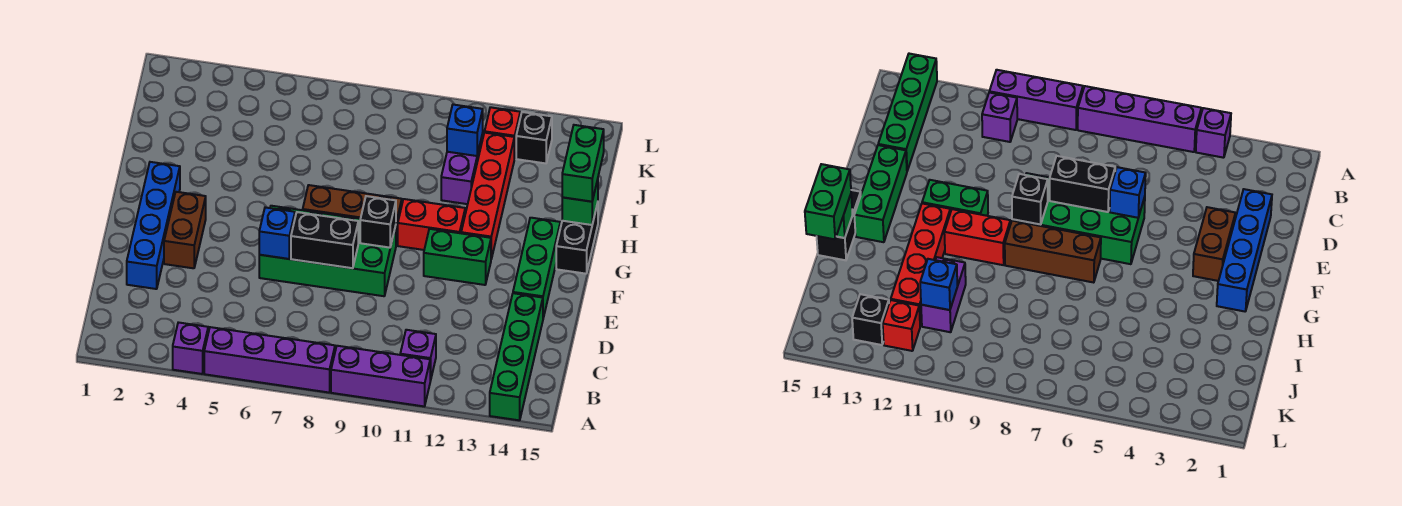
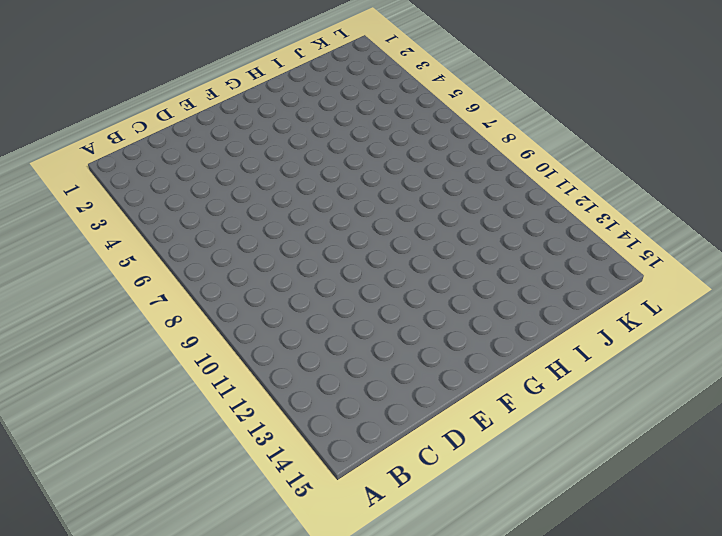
none -> purple 1x1 brick [173,322,208,374]
none -> purple 1x4 brick [204,327,335,392]
none -> purple 1x3 brick [331,346,430,406]

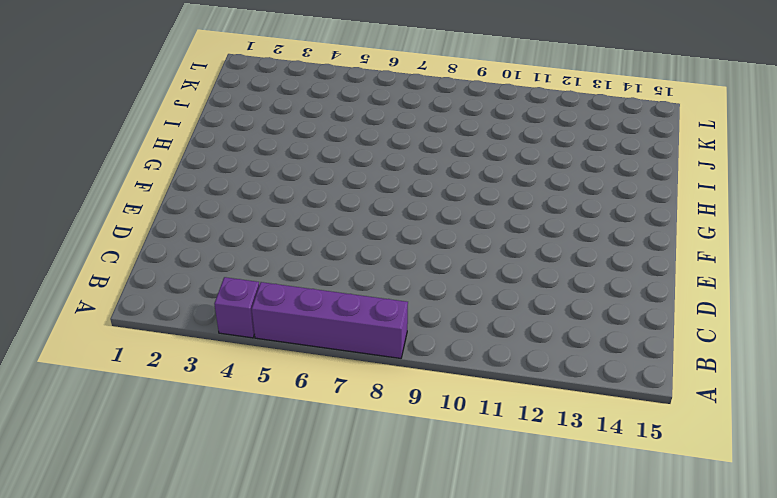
none -> purple 1x3 brick [331,346,430,406]
none -> green 1x4 brick [490,293,543,420]
none -> purple 1x1 brick [400,330,436,381]

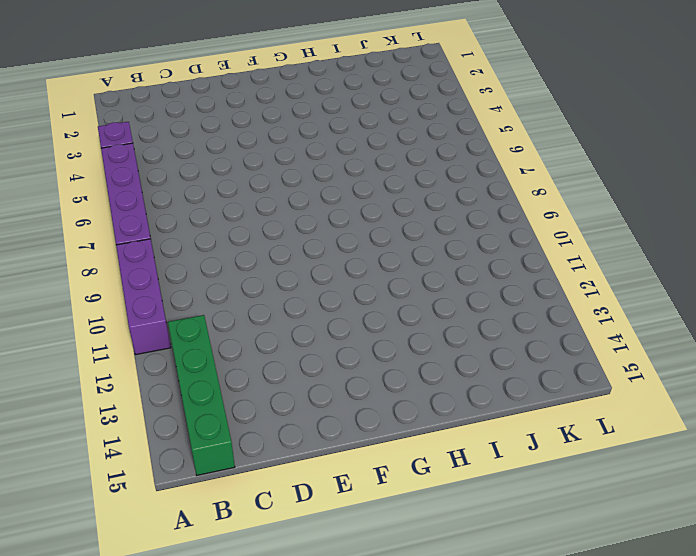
green 1x4 brick [168,315,235,475] -> green 1x4 brick turned to [490,293,543,420]
none -> purple 1x1 brick [400,330,436,381]
none -> blue 1x4 brick [127,162,180,289]
none -> brown 1x2 brick [164,192,206,268]

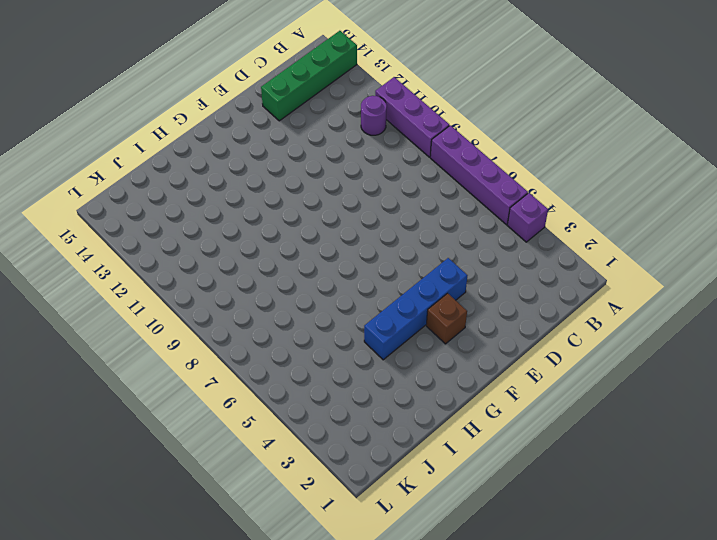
purple 1x1 round brick [361,96,387,135] -> purple 1x1 brick [400,330,436,381]
blue 1x4 brick [364,258,467,360] -> blue 1x4 brick moved to [127,162,180,289]
brown 1x1 brick [426,293,467,344] -> brown 1x2 brick [164,192,206,268]
none -> green 2x4 brick [259,206,396,296]
none -> green 1x3 brick [513,218,560,318]
none -> green 1x2 brick [424,229,491,285]

